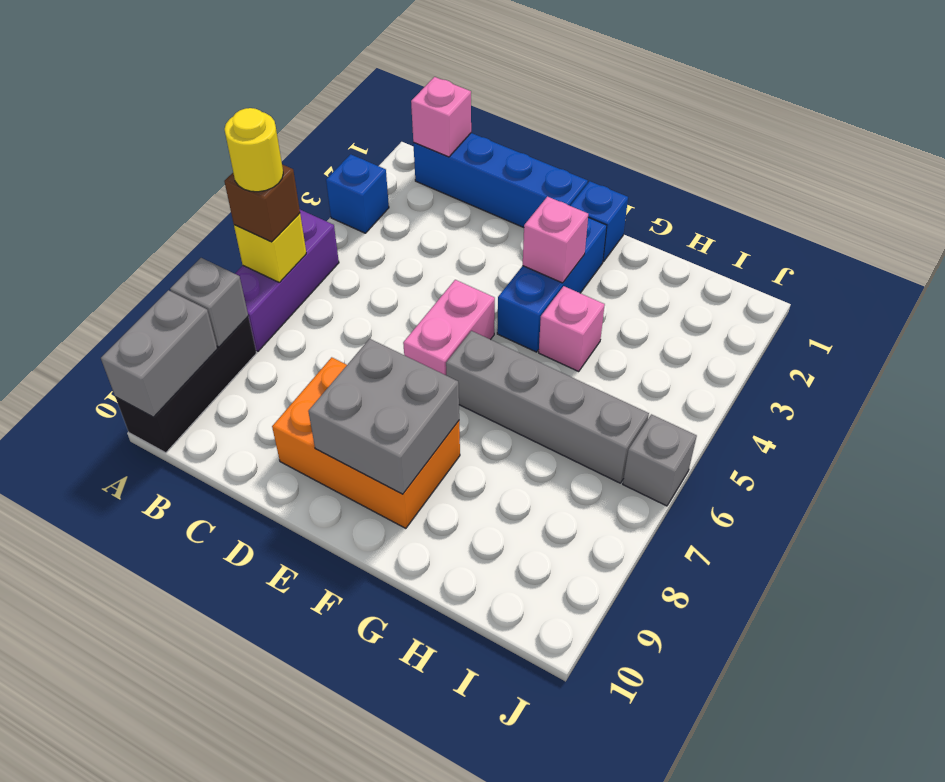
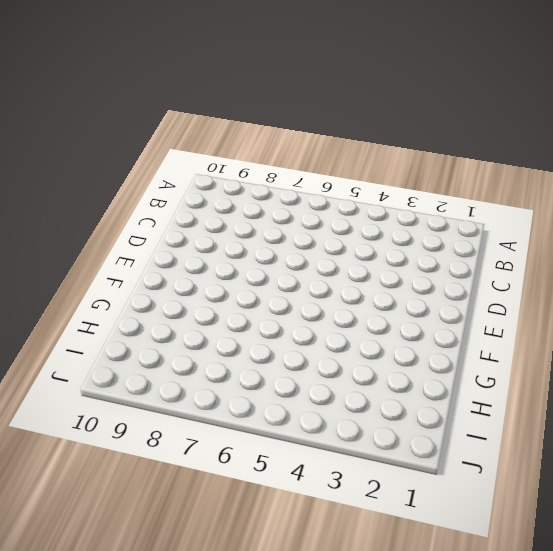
none -> blue 1x1 brick [326,154,389,233]
none -> purple 1x3 brick [235,210,339,351]
none -> black 1x3 brick [116,317,256,453]

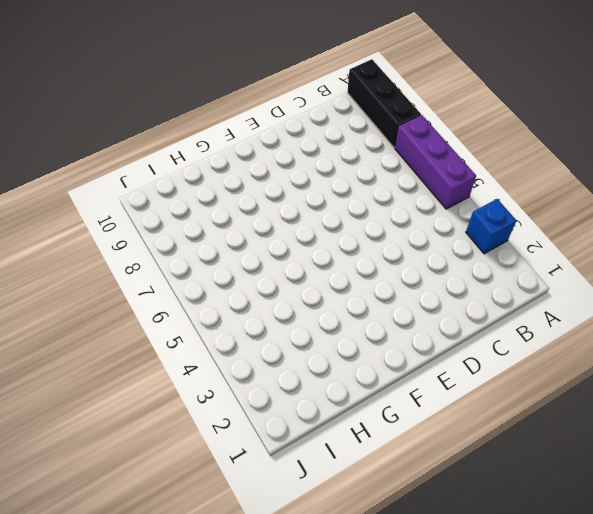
none -> blue 1x4 brick [413,133,588,227]
none -> orange 2x3 brick [272,357,460,528]
none -> pink 1x2 brick [403,280,495,375]

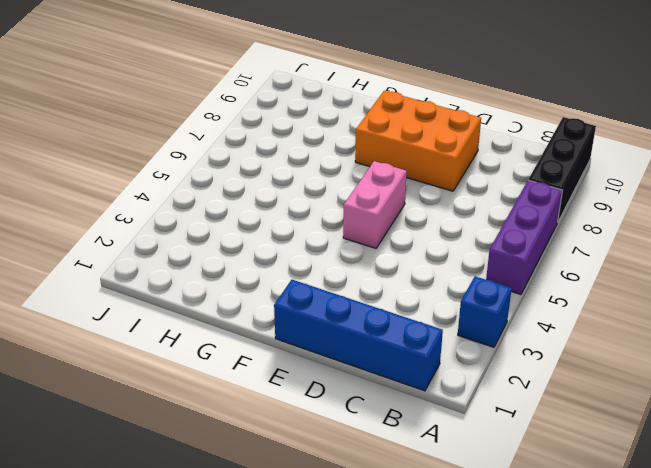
none -> blue 1x1 brick [570,181,628,262]
none -> blue 1x3 brick [497,217,607,352]
none -> grey 1x4 brick [446,331,649,483]

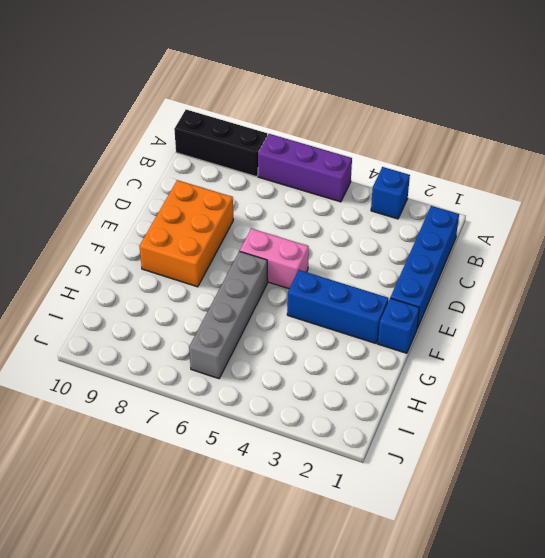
none -> pink 1x1 brick [539,286,605,371]
none -> grey 1x1 brick [623,414,697,506]
none -> yellow 1x1 brick [234,213,306,283]

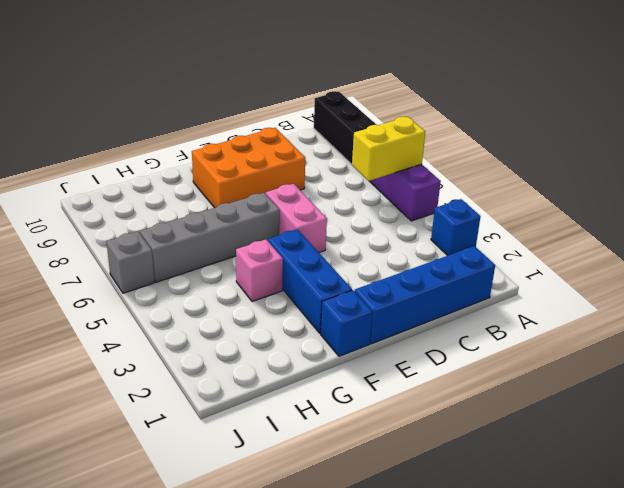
yellow 1x2 brick [352,117,425,181] -> yellow 1x1 brick [234,213,306,283]
none -> grey 1x1 brick [170,258,248,347]
none -> grey 1x2 brick [101,290,217,417]
none -> pink 1x1 brick [411,77,471,157]

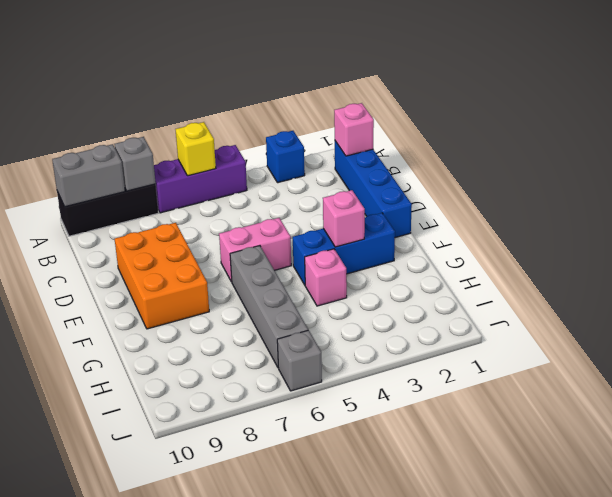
none -> blue 1x1 brick [570,181,628,262]
none -> grey 2x2 brick [308,339,459,494]
none -> brown 1x1 brick [224,164,300,242]

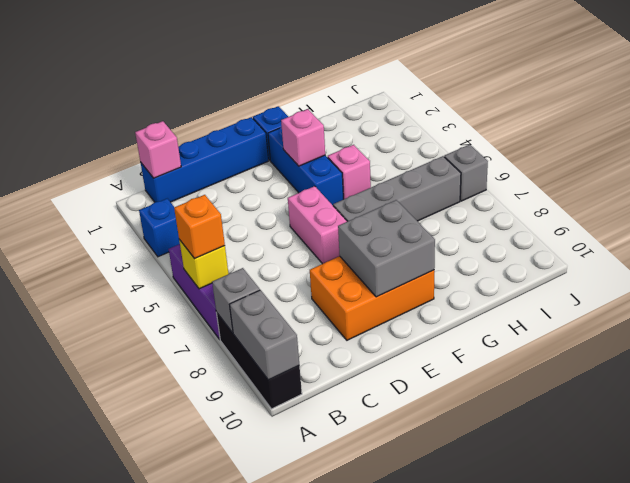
orange 1x1 brick [174,195,225,259] -> brown 1x1 brick [224,164,300,242]
none -> yellow 1x1 round brick [225,108,283,192]

